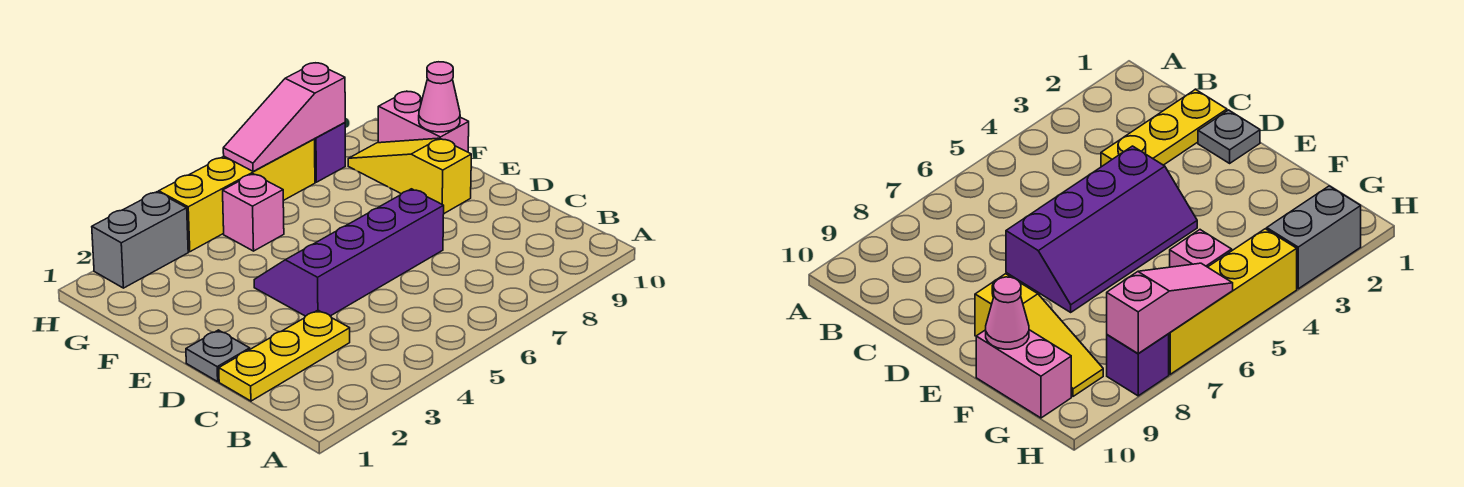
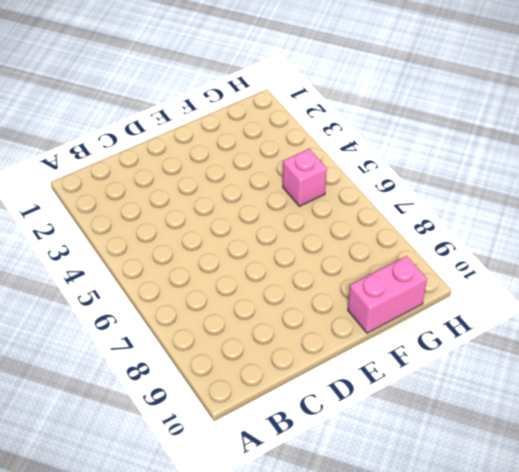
none -> yellow 1x3 plate [219,310,350,401]
none -> grey 1x1 plate [186,330,250,382]

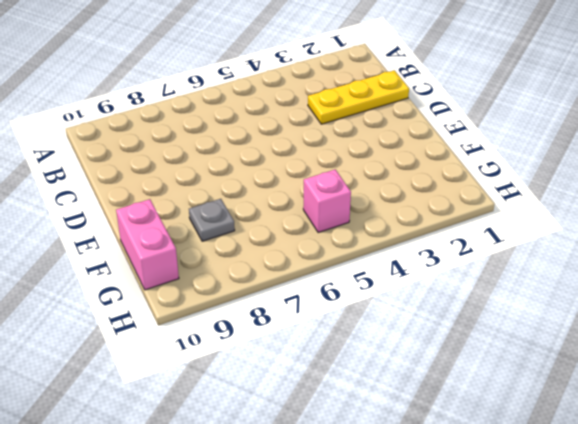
grey 1x1 plate [189,199,235,241] -> grey 1x1 plate moved to [186,330,250,382]
none -> purple 2x4 slope [254,189,444,316]
none -> yellow 1x3 slope [348,138,471,213]

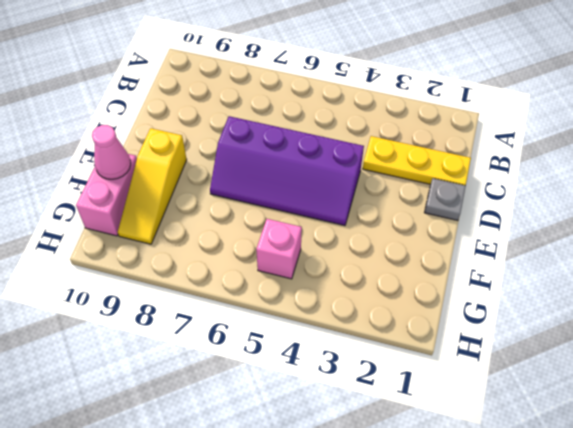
none -> grey 1x2 brick [92,192,188,288]
none -> yellow 1x4 brick [159,139,315,252]

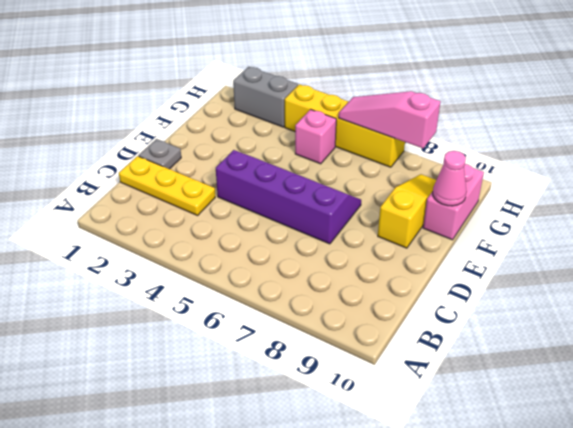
none -> purple 1x1 brick [315,123,345,182]

